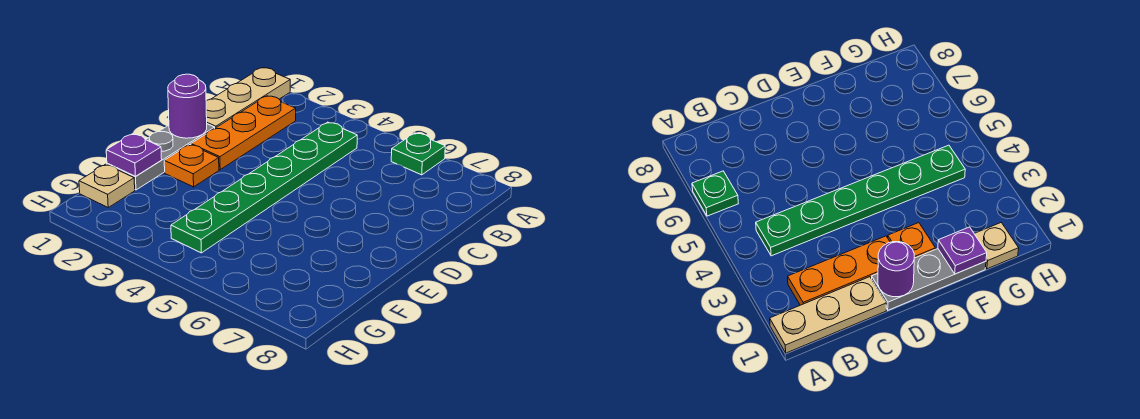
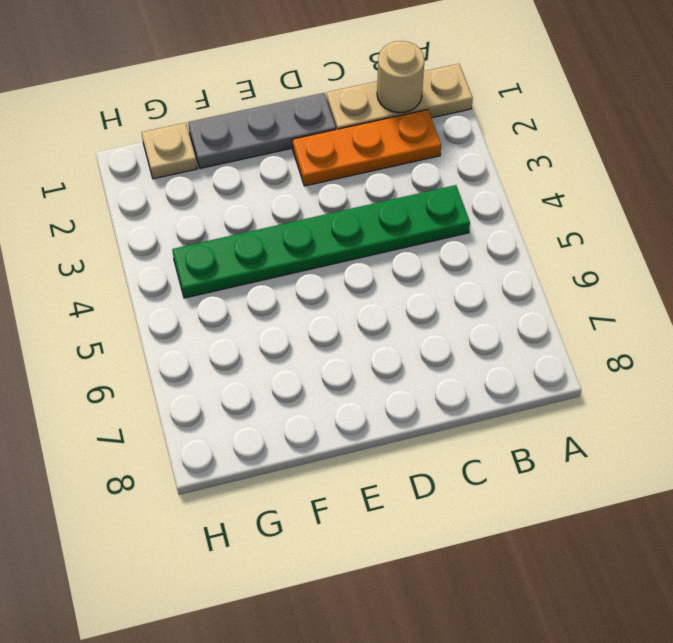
tan 1x1 round brick [377,41,424,113] -> none
none -> green 1x1 plate [391,133,445,175]
none -> orange 1x1 plate [164,145,219,187]

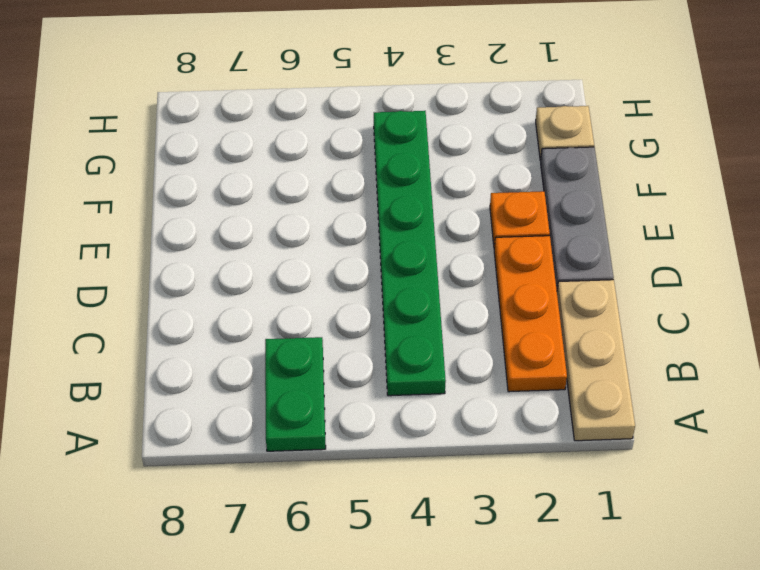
green 1x2 plate [265,337,326,451] -> green 1x1 plate [391,133,445,175]
none -> purple 1x1 round brick [168,74,207,138]
none -> purple 1x1 plate [106,134,162,177]

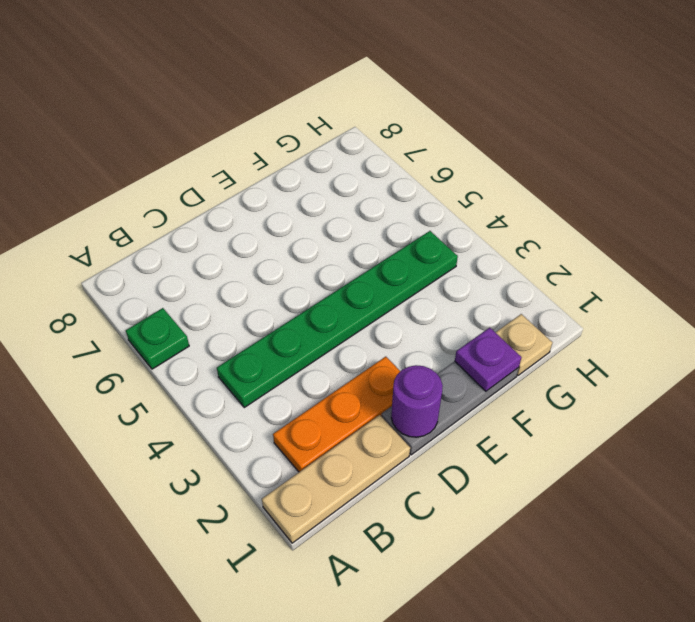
none -> orange 1x1 plate [164,145,219,187]

